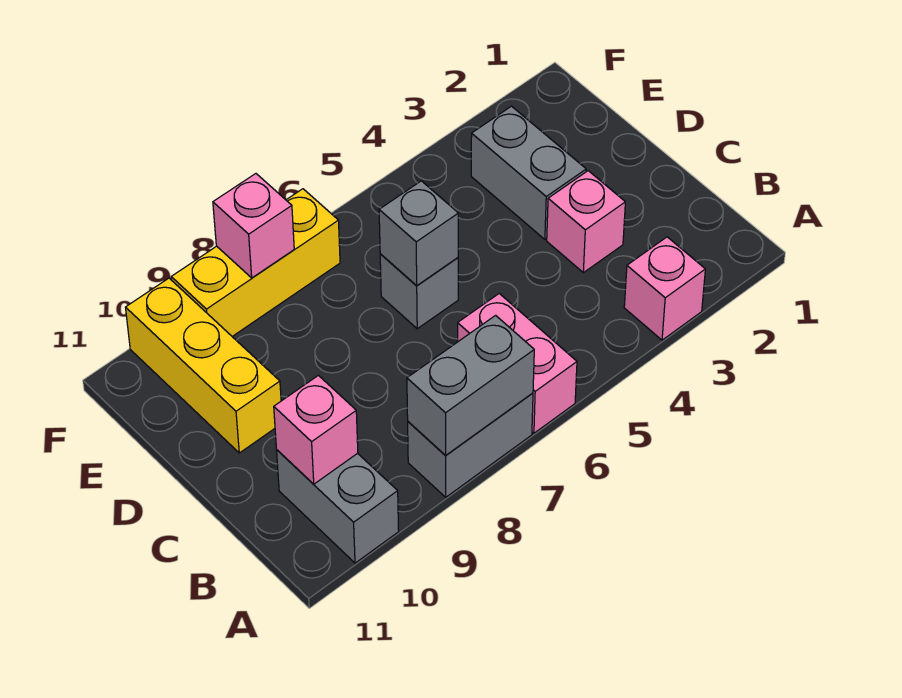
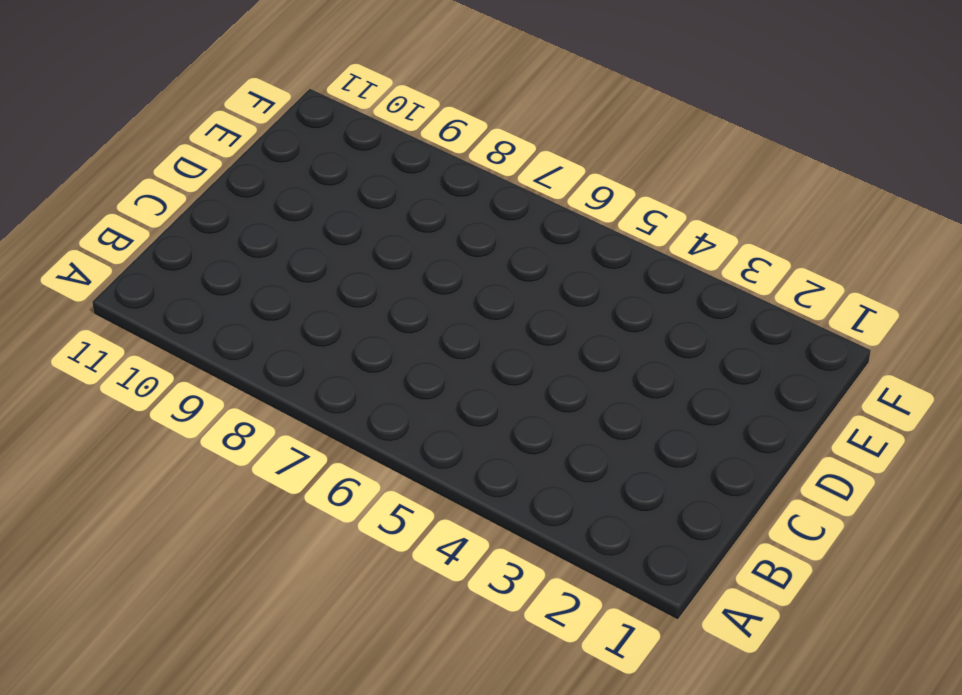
none -> pink 1x1 brick [624,237,705,340]
none -> pink 1x2 brick [457,294,577,433]
none -> grey 1x2 brick [408,393,533,497]

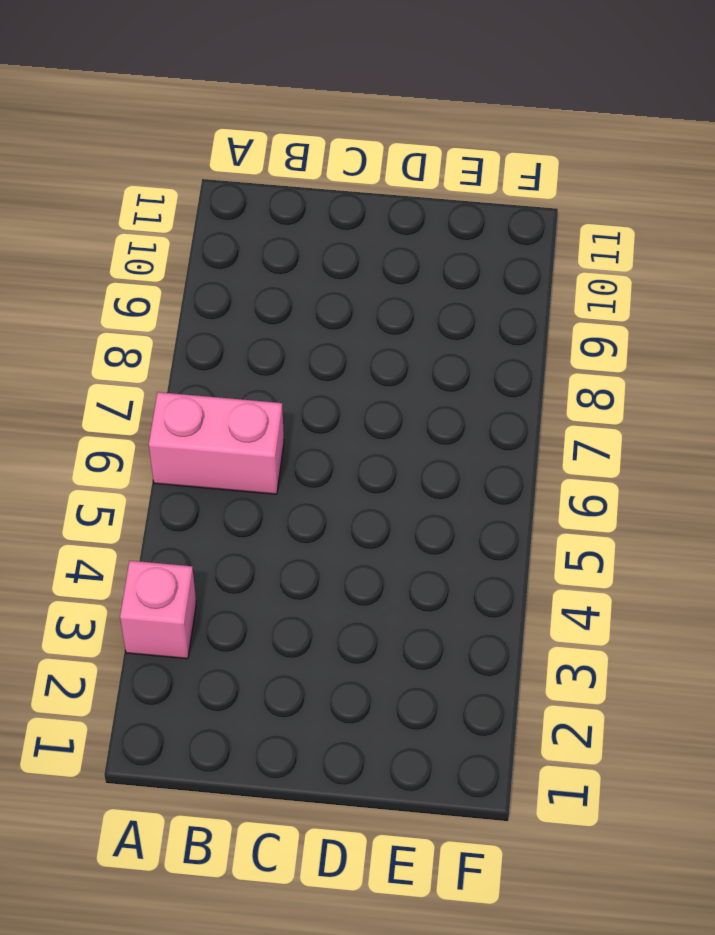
none -> grey 1x2 brick [408,393,533,497]
none -> grey 1x2 brick [277,450,399,563]
none -> pink 1x1 brick [547,171,625,273]

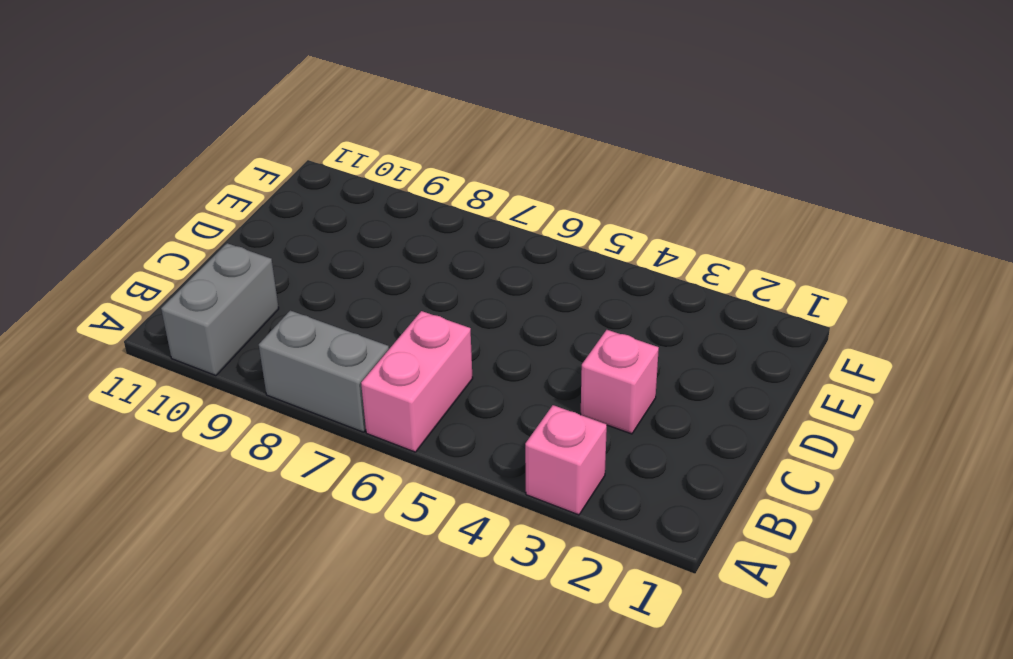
none -> grey 1x2 brick [471,106,586,239]
none -> grey 1x1 brick [380,254,458,329]
none -> yellow 1x3 brick [125,278,281,453]

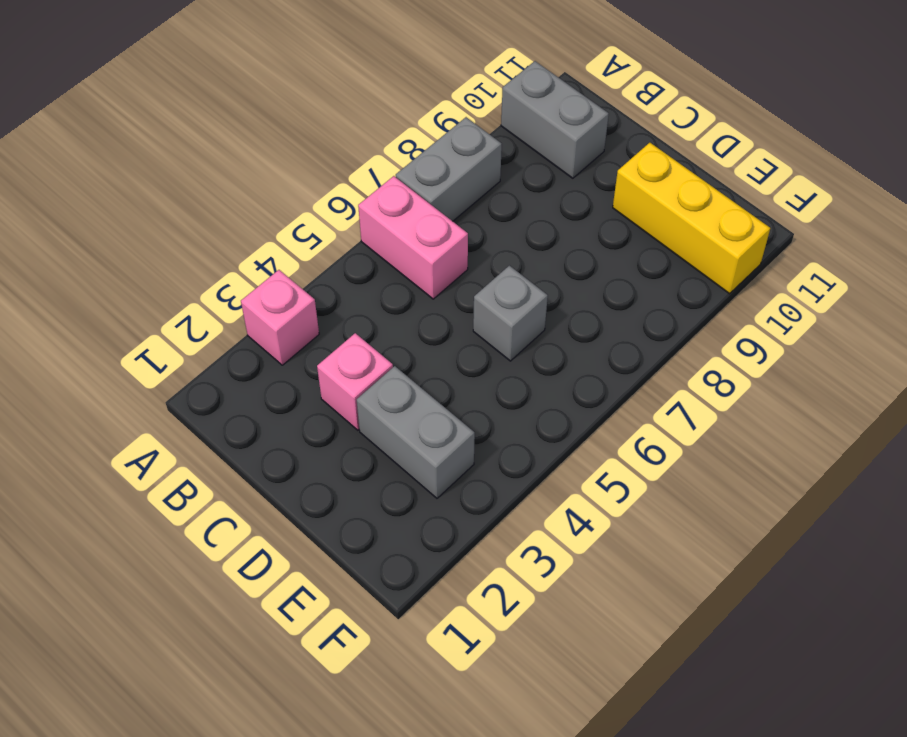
none -> yellow 1x3 brick [171,189,340,336]
none -> grey 1x2 brick [407,315,534,456]
none -> pink 1x1 brick [274,375,358,484]

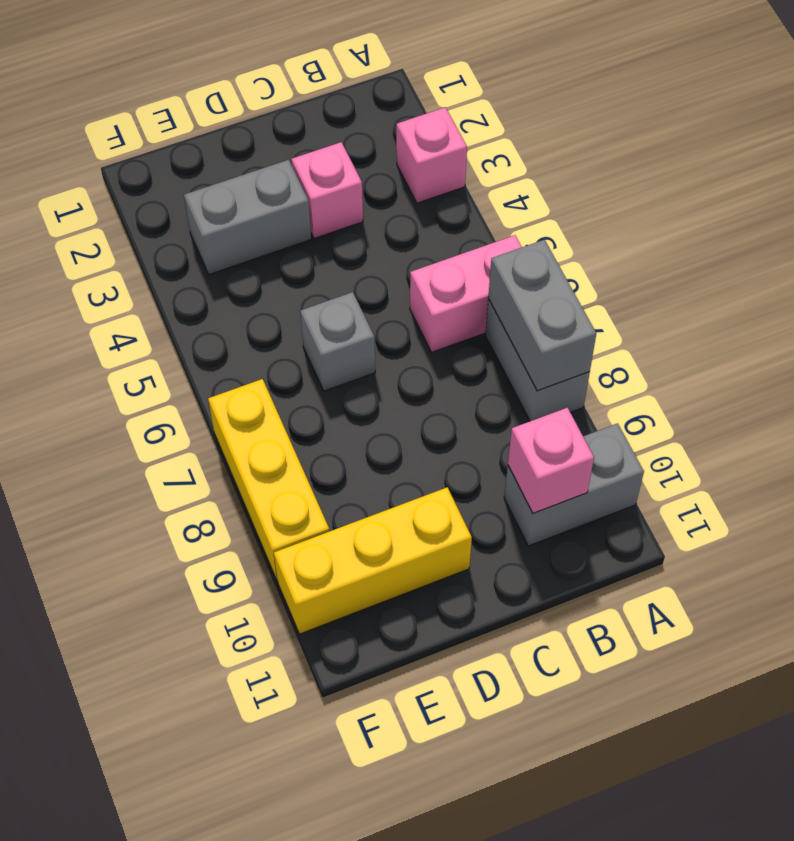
none -> grey 1x1 brick [379,181,459,286]
none -> pink 1x1 brick [213,174,294,278]

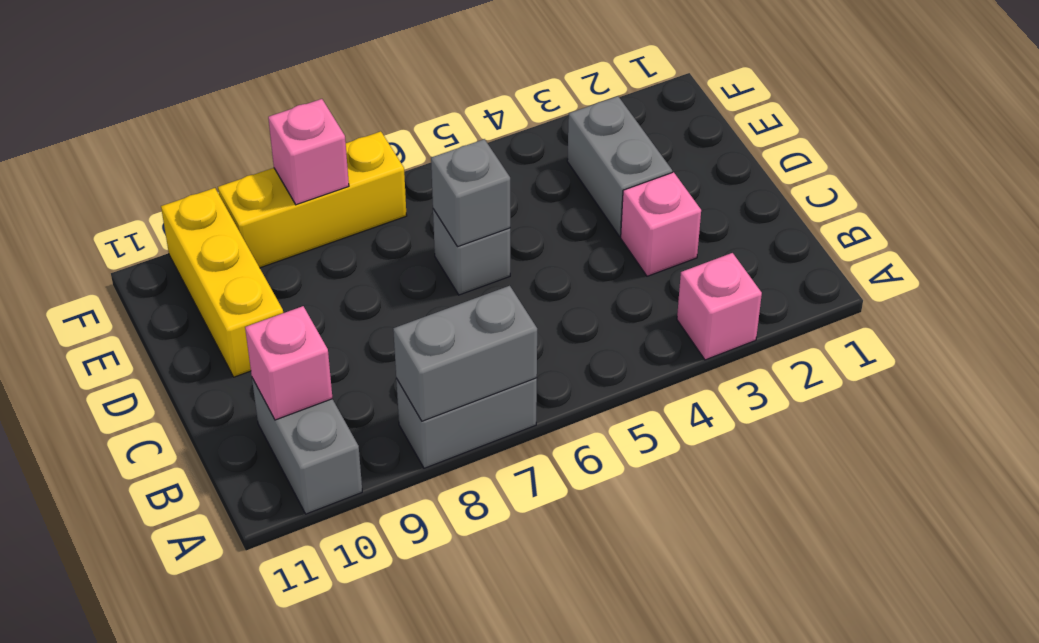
none -> pink 1x2 brick [457,294,577,433]

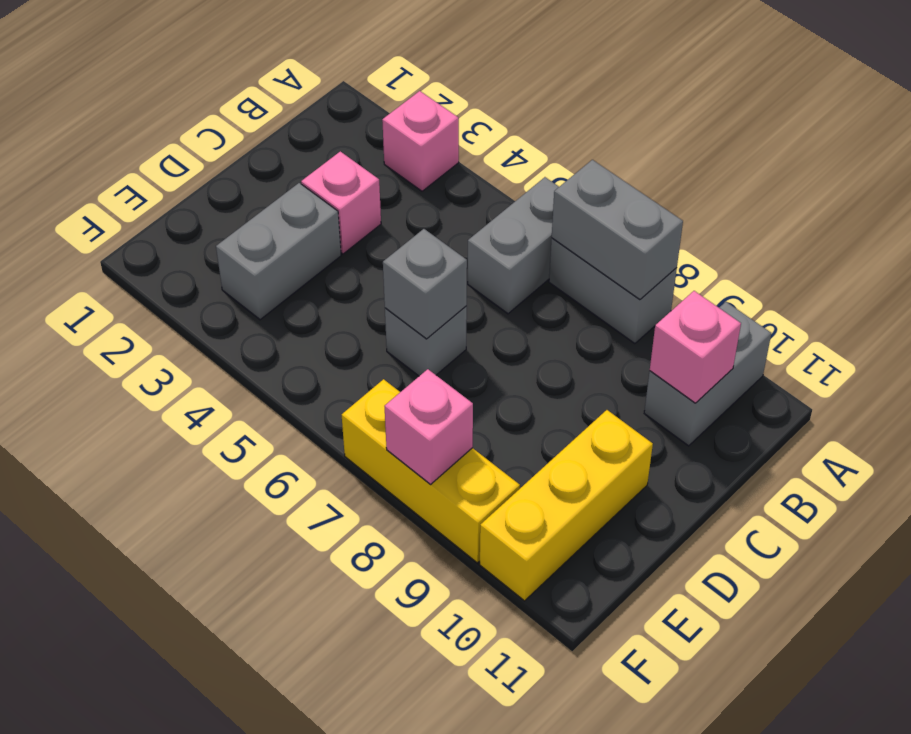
grey 1x2 brick [468,177,559,314] -> pink 1x2 brick [457,294,577,433]

